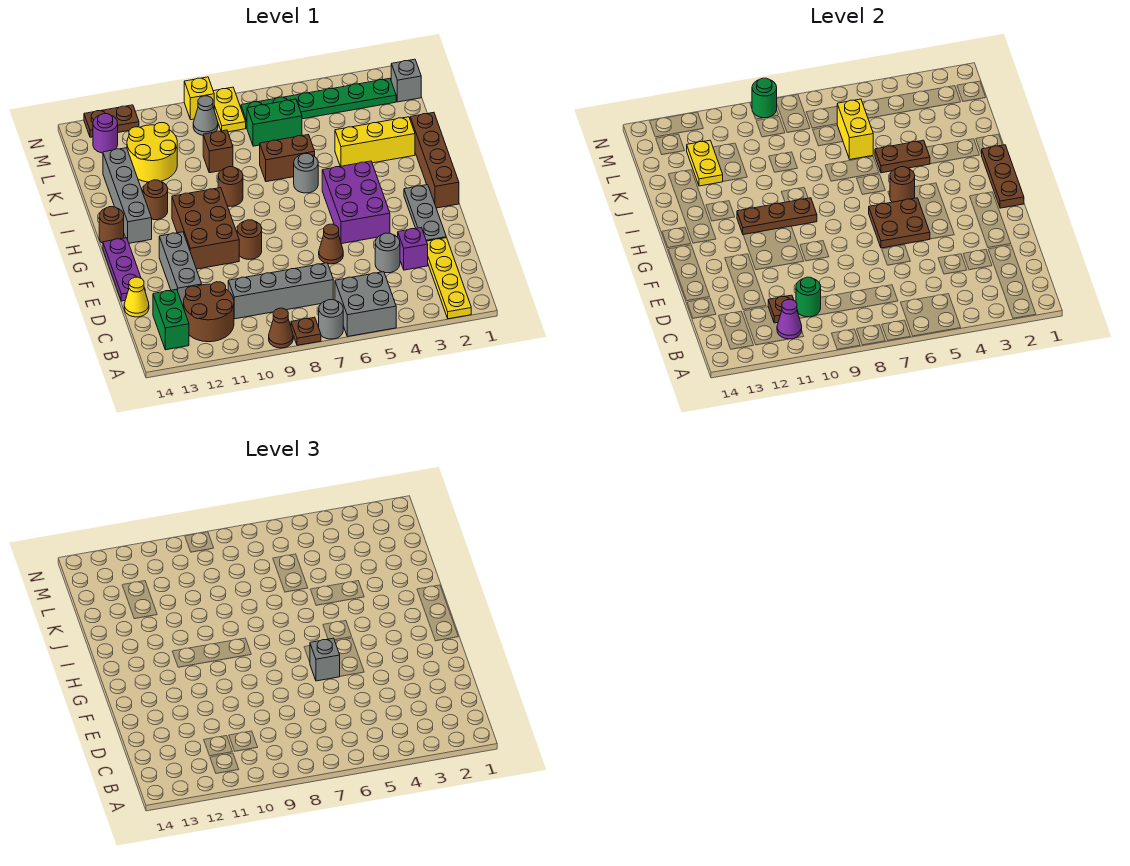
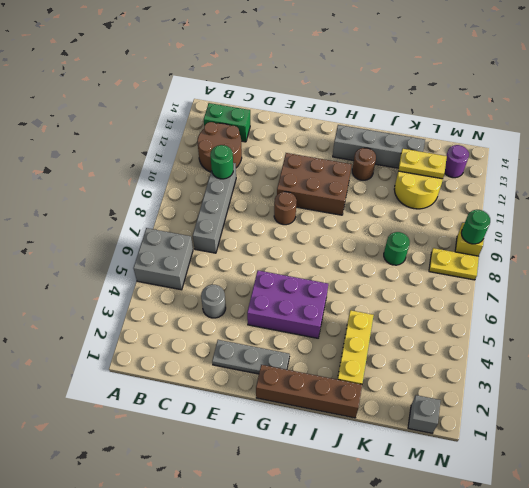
green 1x1 round brick [384,232,410,265] -> none
none -> yellow 1x4 plate [427,238,471,319]
none -> grey 1x1 round brick [319,300,343,339]
none -> brown 1x1 plate [291,317,321,345]
none -> brown 1x1 cone [269,308,293,348]

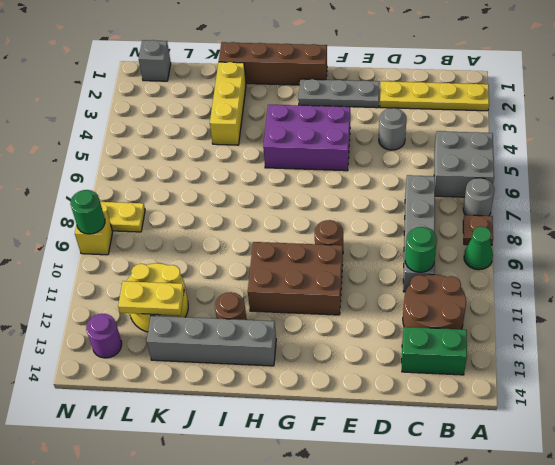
green 1x1 cone [464,226,493,270] -> brown 1x1 cone [269,308,293,348]
none -> purple 1x1 brick [398,228,428,270]
none -> grey 1x3 brick [159,232,202,308]
none -> yellow 1x1 cone [124,277,149,317]
none -> brown 1x1 cone [319,224,343,264]

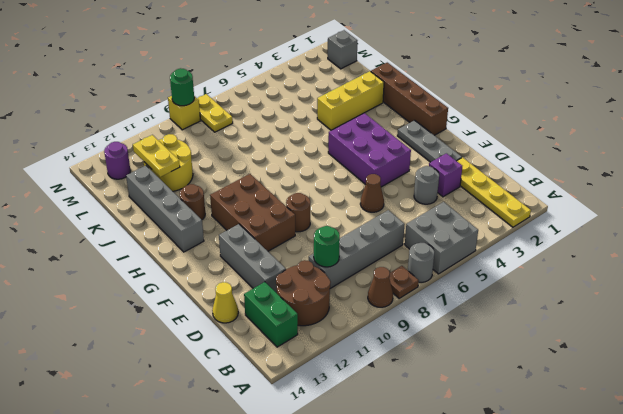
none -> purple 1x3 plate [103,238,145,301]
none -> brown 1x1 round brick [99,207,124,243]
none -> grey 1x1 round brick [294,154,318,193]
none -> brown 1x1 round brick [218,167,243,206]

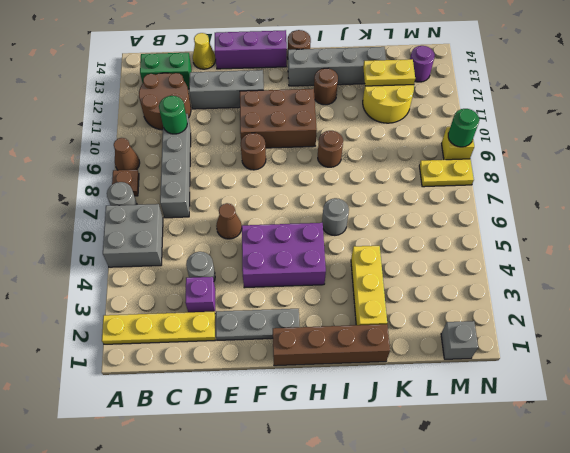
purple 1x3 brick [215,30,287,69] -> purple 1x3 plate [103,238,145,301]
none -> brown 1x2 brick [260,135,315,182]
none -> brown 1x1 brick [203,130,233,173]
none -> green 1x2 brick [247,99,302,146]
none -> green 1x6 plate [241,78,396,128]

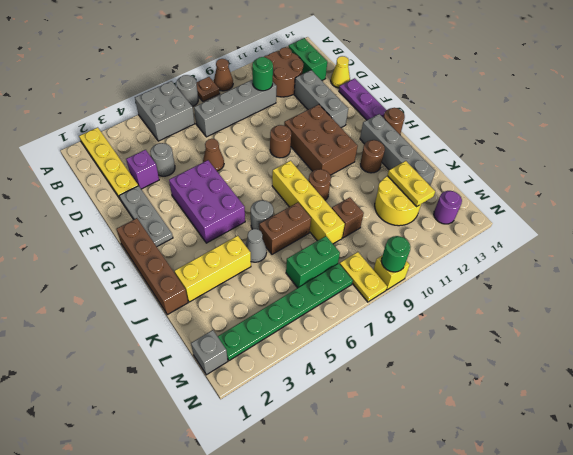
yellow 1x4 brick [272,161,345,244] -> none
grey 1x1 cone [245,229,267,262] -> grey 1x1 cone moved to [193,96,218,135]
none -> brown 1x2 plate [84,105,139,137]
none -> purple 1x1 cone [777,300,802,339]
none -> brown 1x1 plate [768,295,798,323]
none -> brown 2x2 plate [869,198,930,248]

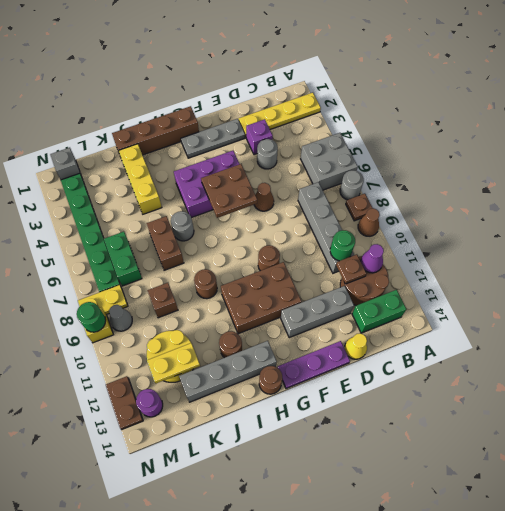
none -> brown 1x3 plate [982,145,1024,208]
none -> brown 1x1 round brick [890,167,915,202]
none -> brown 1x3 plate [737,198,817,235]
none -> brown 1x2 plate [875,140,930,173]

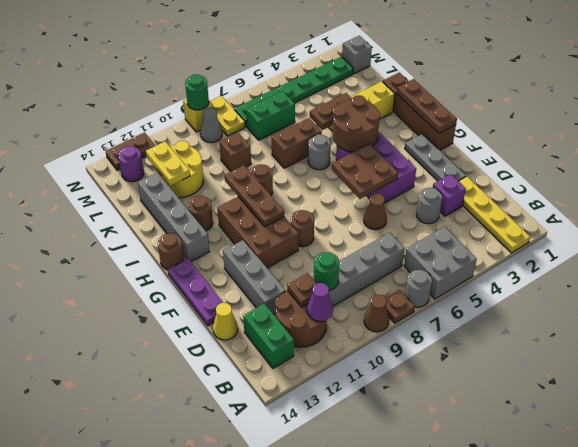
brown 1x3 plate [225,165,284,227] -> brown 1x3 plate turned to [737,198,817,235]
brown 2x2 round brick [332,95,380,152] -> brown 1x1 round brick [890,167,915,202]
none -> yellow 1x2 brick [837,99,873,159]
none -> grey 1x1 brick [310,638,340,681]

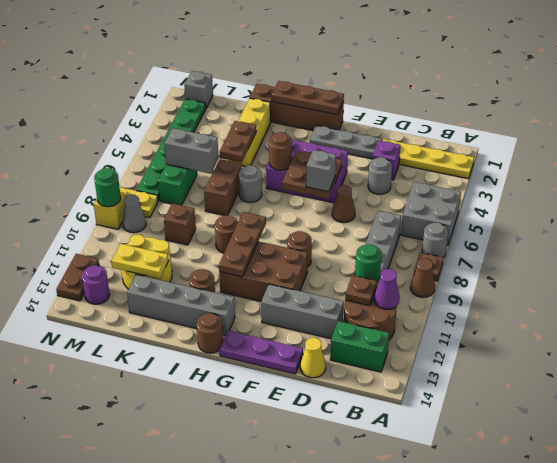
grey 1x2 brick [164,128,219,174] -> yellow 1x2 brick [837,99,873,159]

